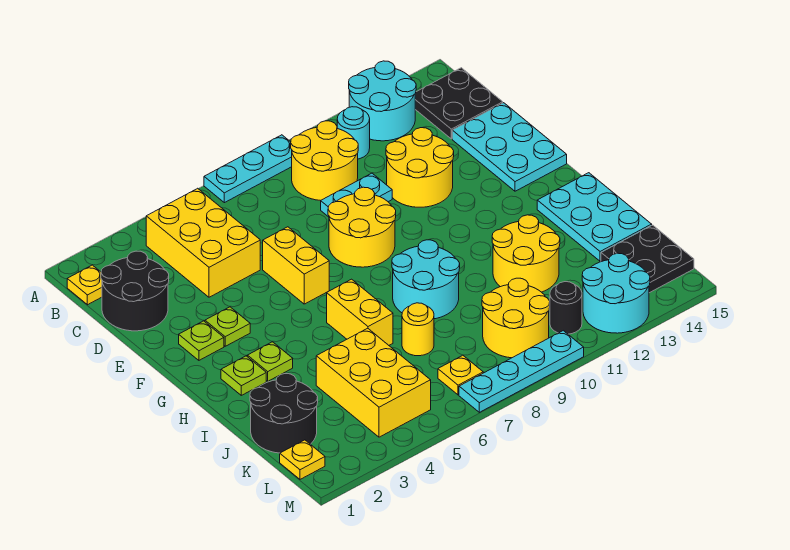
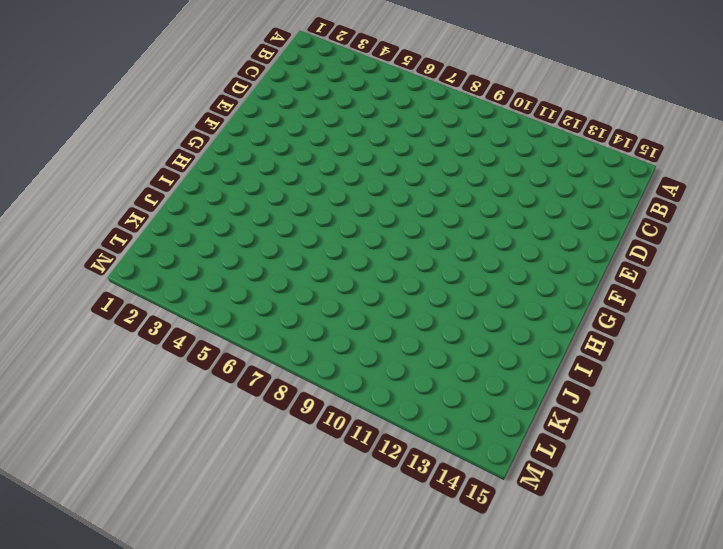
none -> cyan 1x3 plate [204,135,292,203]
none -> cyan 2x2 round brick [349,61,416,141]
none -> yellow 1x1 plate [67,265,102,305]
none -> yellow 2x3 brick [146,188,260,297]

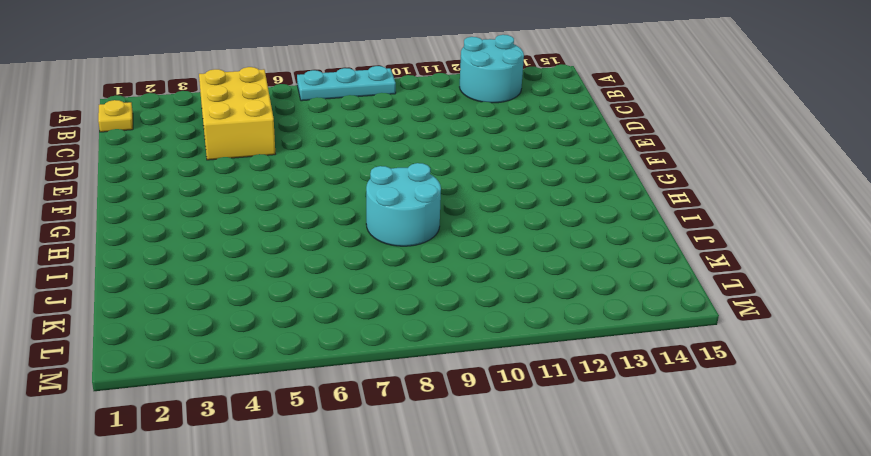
none -> yellow 2x2 round brick [291,121,358,201]
none -> cyan 1x1 round brick [337,107,370,159]
none -> black 2x2 plate [415,68,503,139]
none -> black 2x2 round brick [101,251,169,331]

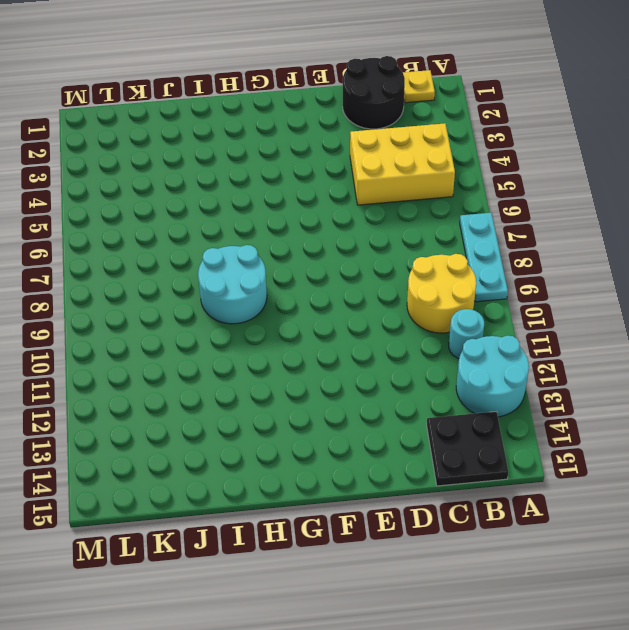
none -> cyan 1x2 plate [321,173,392,217]
none -> yellow 2x2 round brick [386,128,454,207]
none -> cyan 2x3 plate [452,103,567,191]
none -> yellow 1x2 brick [263,227,329,304]

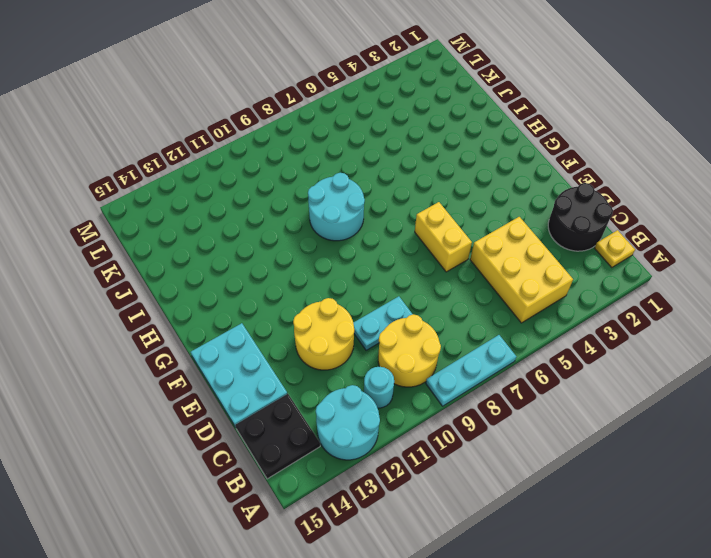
none -> yellow 2x2 round brick [328,187,396,267]
none -> lime 1x1 plate [179,321,224,360]
none -> lime 1x1 plate [205,307,250,346]
none -> lime 1x1 plate [221,356,266,395]

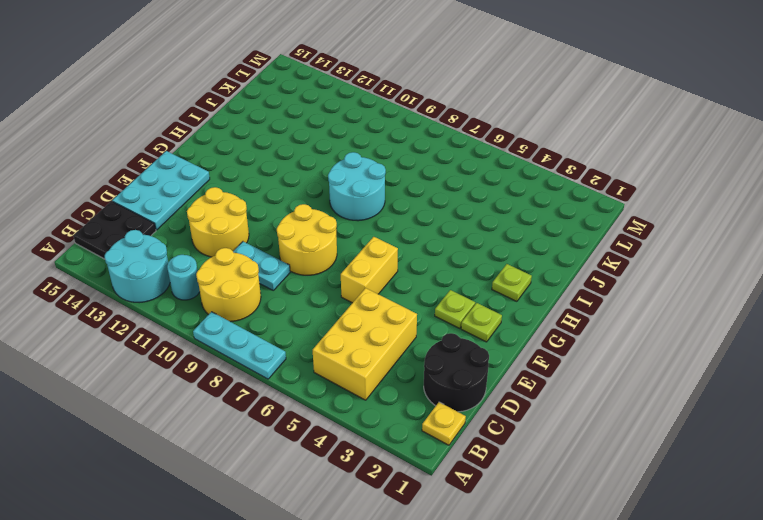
none -> lime 1x1 plate [247,342,293,381]
none -> yellow 1x2 brick [327,279,393,345]
none -> cyan 2x3 plate [537,173,652,261]
none -> yellow 2x2 round brick [492,215,560,292]

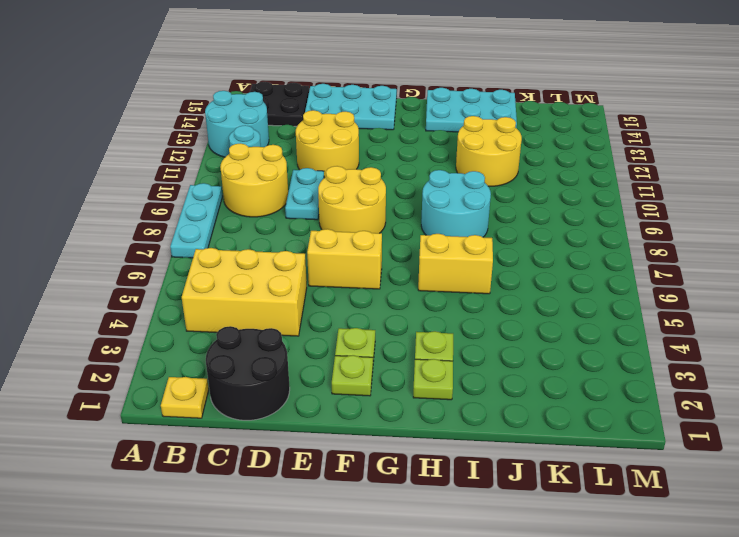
none -> black 2x2 round brick [250,374,318,453]
none -> yellow 2x3 brick [316,328,431,437]
none -> yellow 1x1 round brick [402,303,434,356]
none -> yellow 2x2 round brick [482,278,550,358]

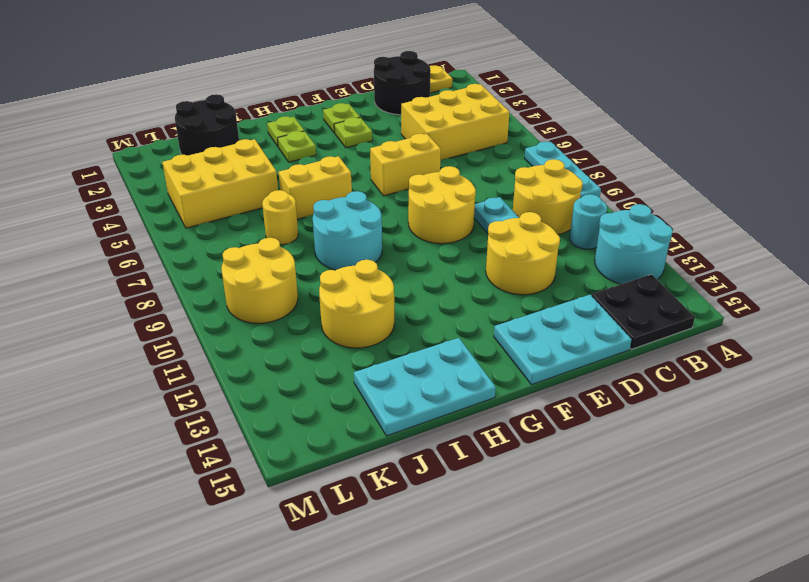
none -> black 2x2 plate [601,225,694,293]
none -> yellow 1x1 plate [280,440,325,479]
none -> yellow 1x1 plate [438,355,483,395]
none -> black 1x1 round brick [550,282,582,334]

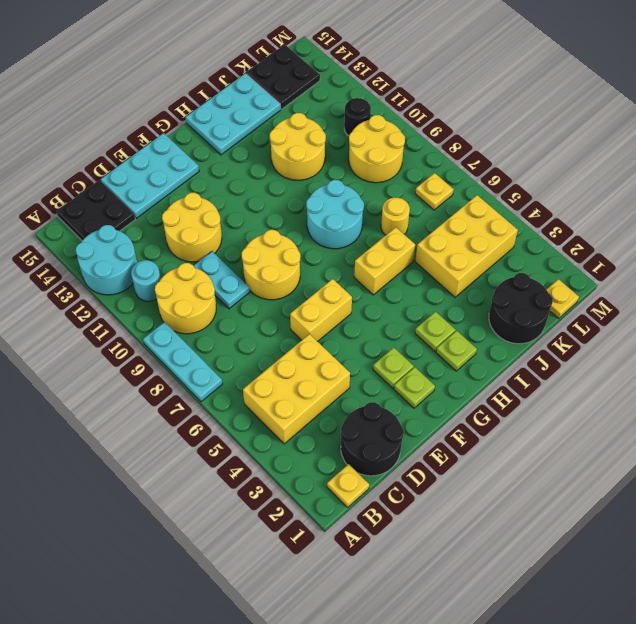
none -> cyan 2x2 round brick [582,253,650,333]
none -> cyan 1x4 plate [459,331,584,412]

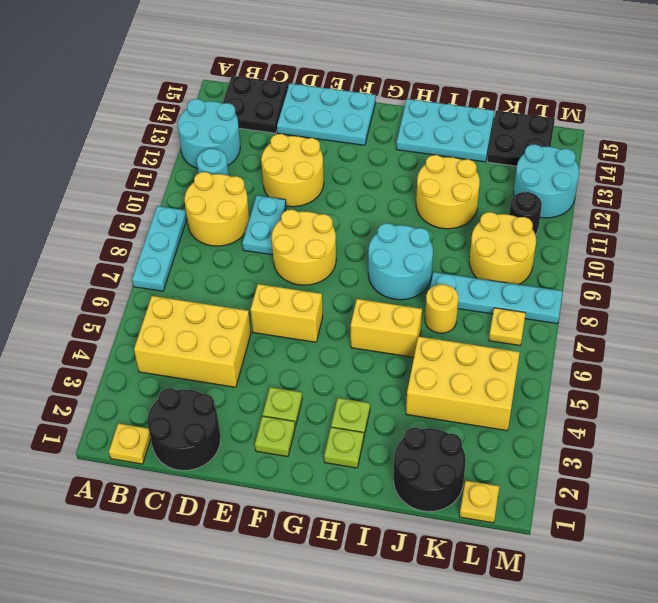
cyan 1x4 plate [430,272,563,324] -> cyan 1x4 plate turned to [459,331,584,412]

